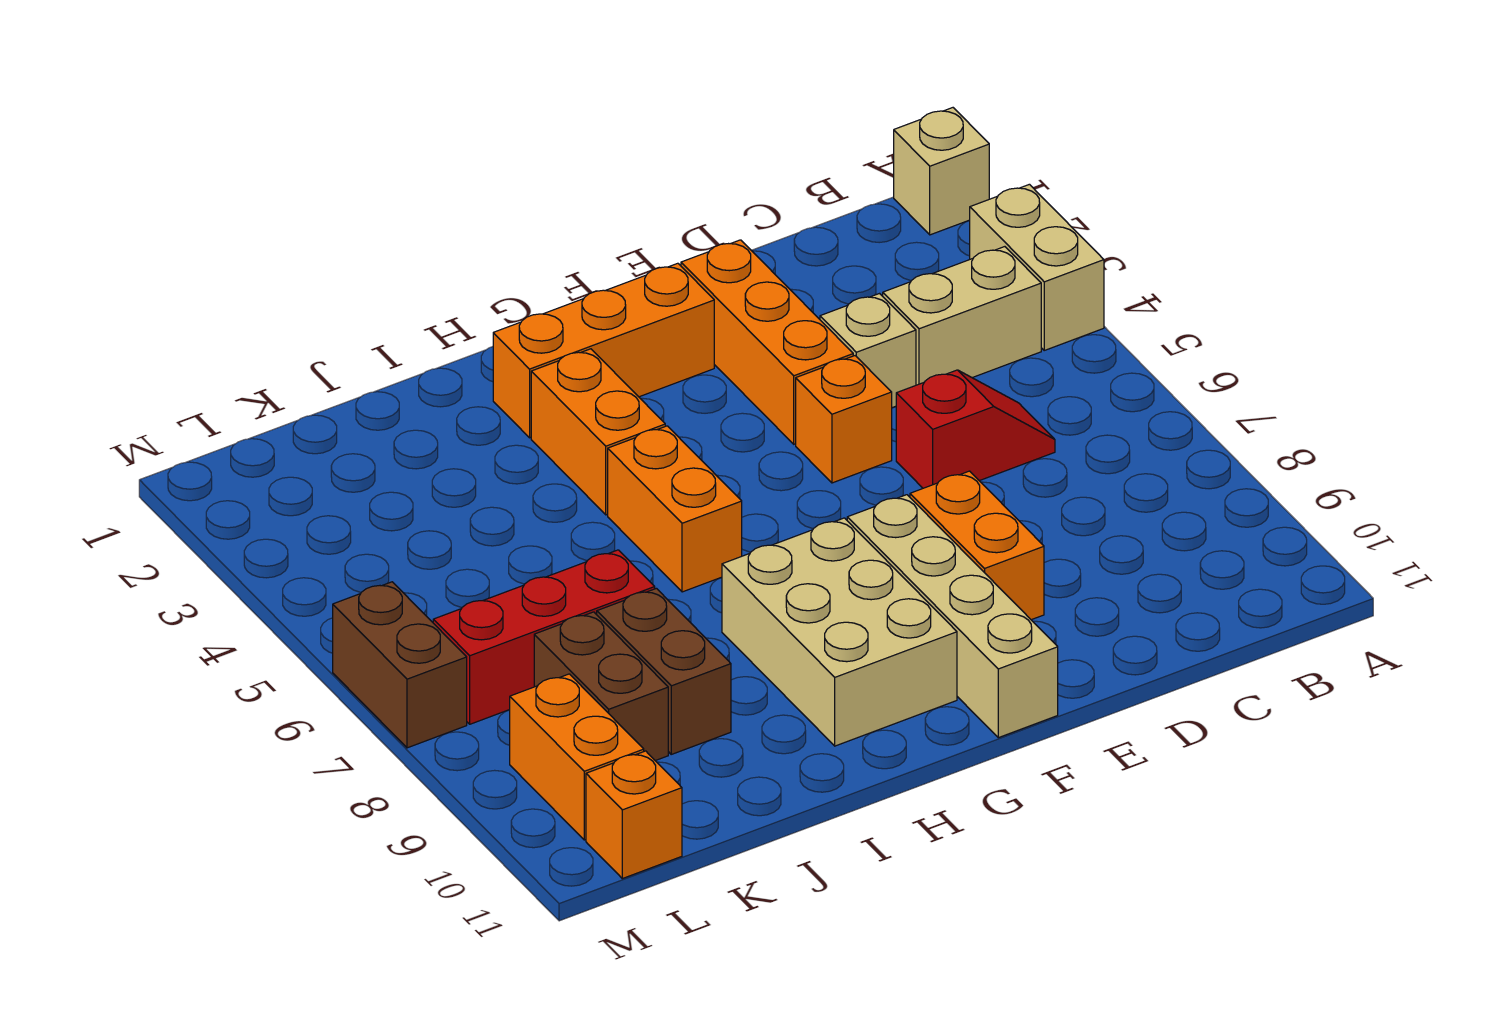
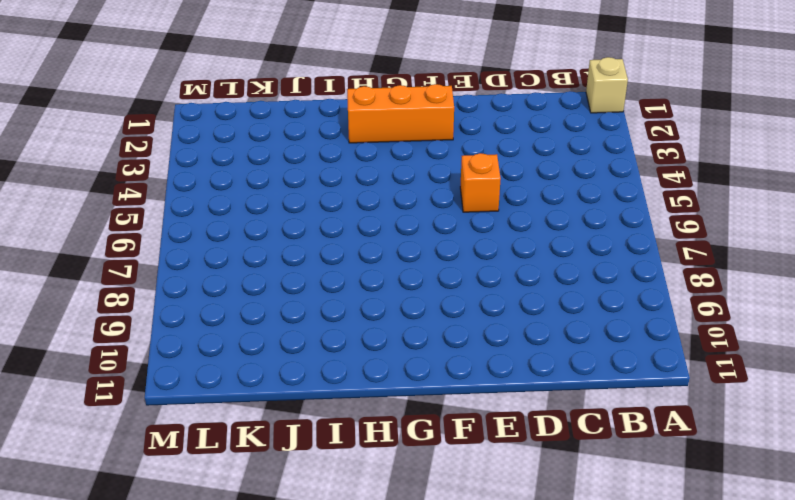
none -> tan 1x2 brick [969,184,1104,350]
none -> tan 1x2 brick [883,247,1041,385]
none -> red 1x2 slope [896,370,1055,488]

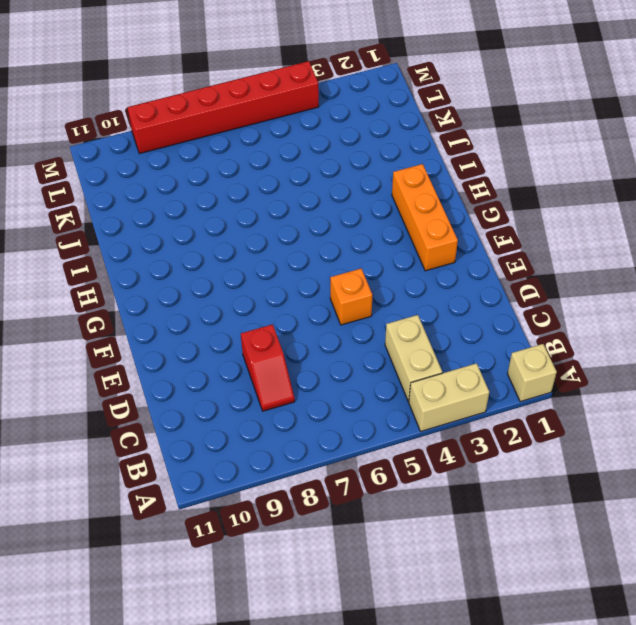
red 1x2 slope [241,324,295,411] -> red 1x2 slope moved to [896,370,1055,488]
red 1x6 brick [128,61,319,154] -> brown 1x2 brick [333,582,467,748]
none -> tan 1x1 brick [820,294,916,408]
none -> orange 1x3 brick [681,240,853,444]
none -> orange 1x2 brick [910,471,1044,620]

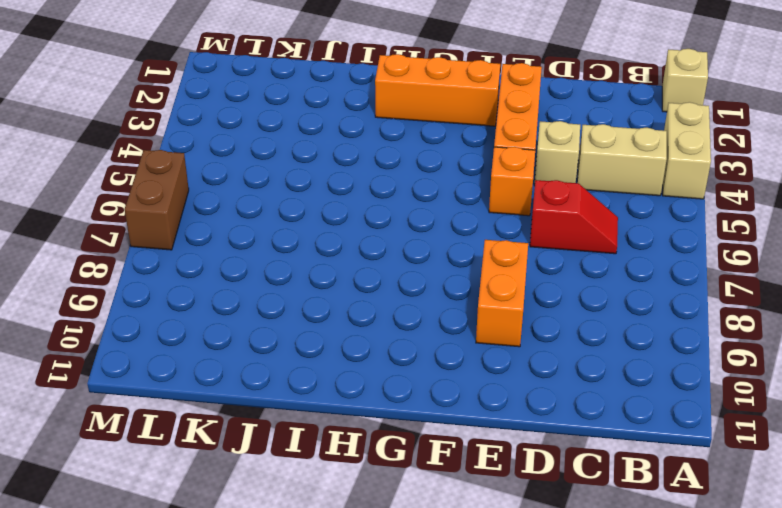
none -> tan 1x4 brick [847,495,1058,738]
none -> tan 2x3 brick [722,518,957,746]
none -> orange 1x2 brick [531,349,665,515]

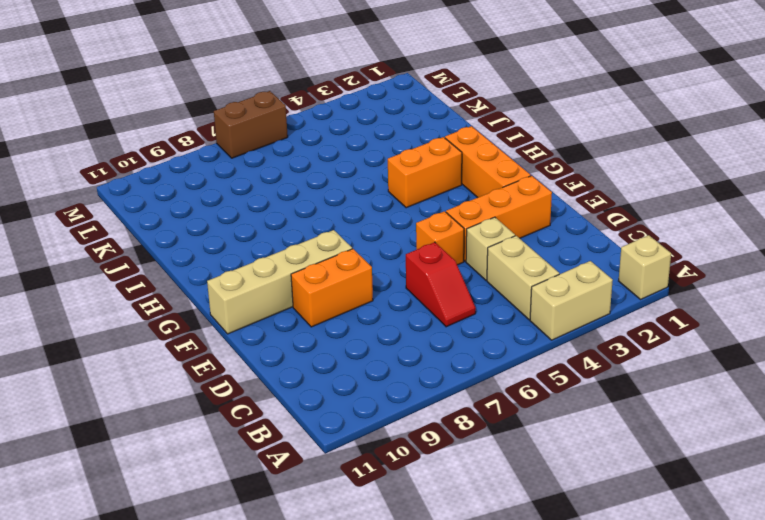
none -> tan 2x3 brick [722,518,957,746]
none -> orange 1x2 brick [608,426,742,592]
none -> red 1x3 brick [433,550,655,724]

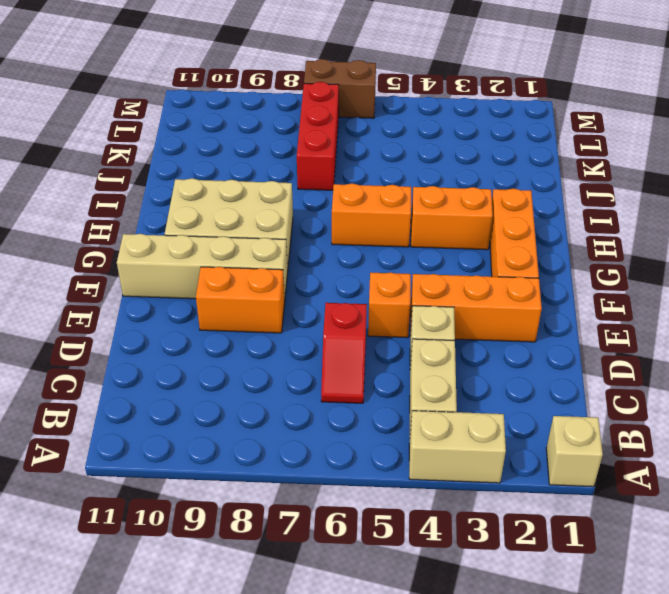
none -> brown 1x2 brick [597,588,731,754]
none -> brown 1x2 brick [534,612,668,761]
none -> orange 1x2 brick [510,674,644,840]

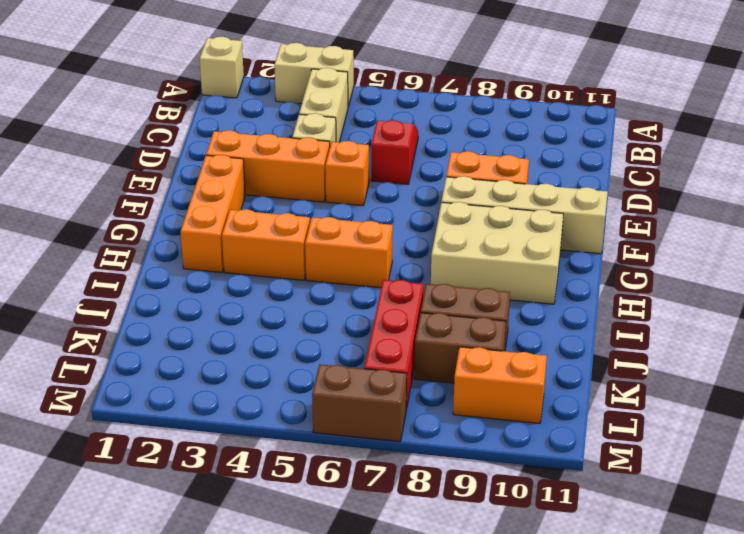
none -> orange 1x1 brick [586,751,682,879]

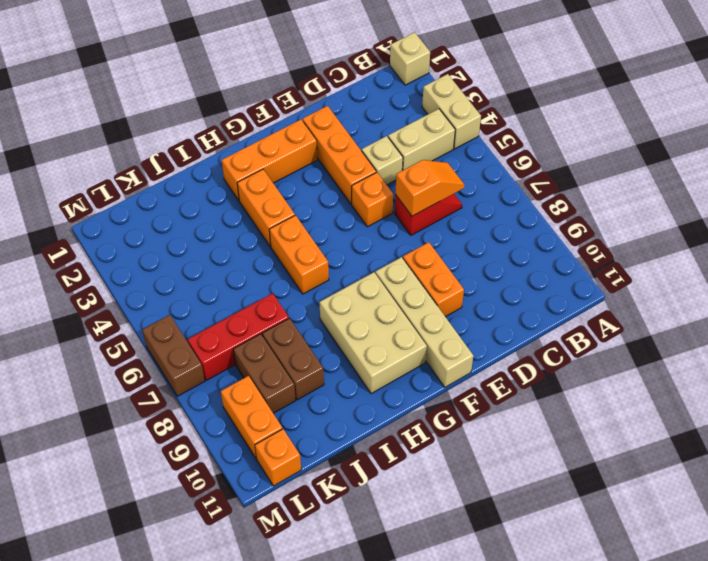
orange 1x2 slope [395,160,464,216] -> none

